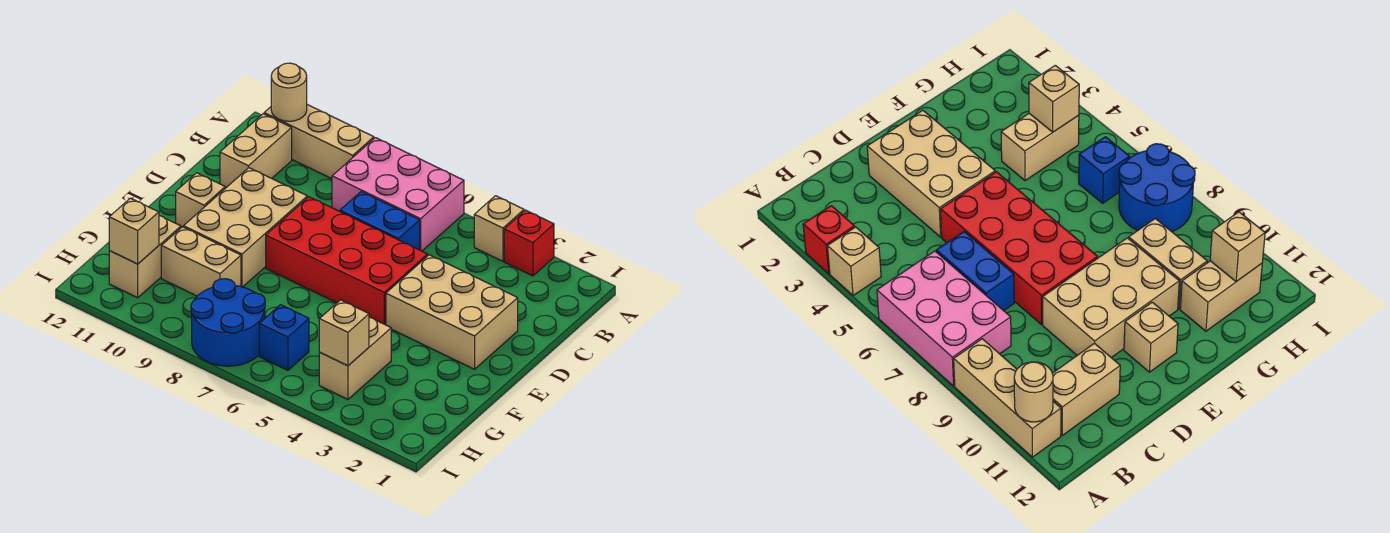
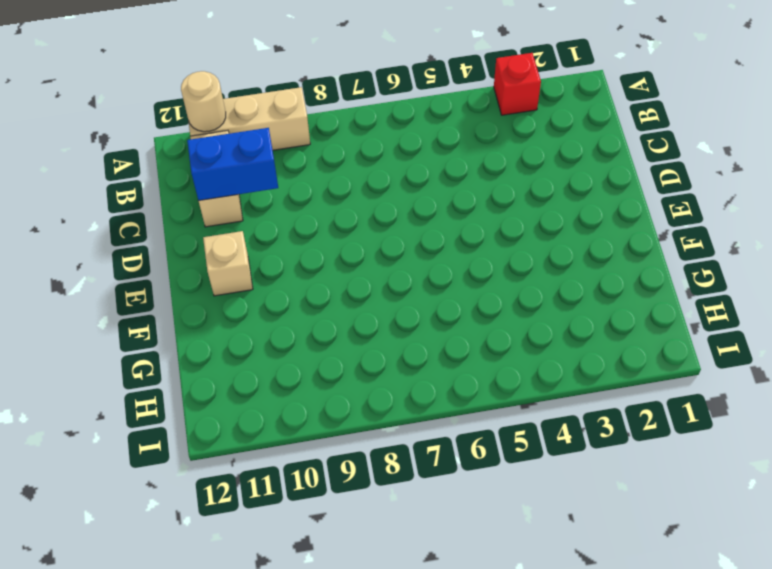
blue 1x2 brick [187,128,278,201] -> blue 1x2 brick moved to [340,192,420,250]
none -> tan 1x1 brick [474,196,524,261]
none -> pink 2x3 brick [332,138,464,251]
none -> tan 2x3 brick [386,255,518,369]

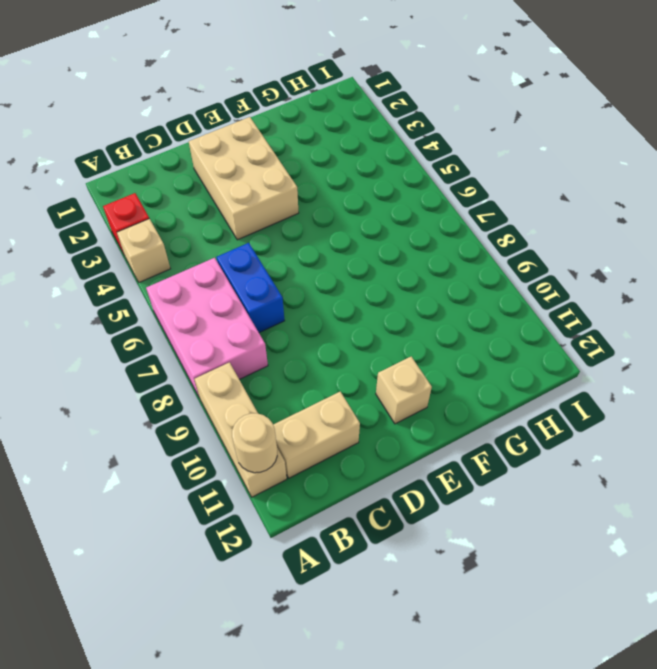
none -> red 2x4 brick [266,197,428,325]
none -> tan 2x3 brick [184,168,307,287]
none -> tan 1x2 brick [319,317,391,399]

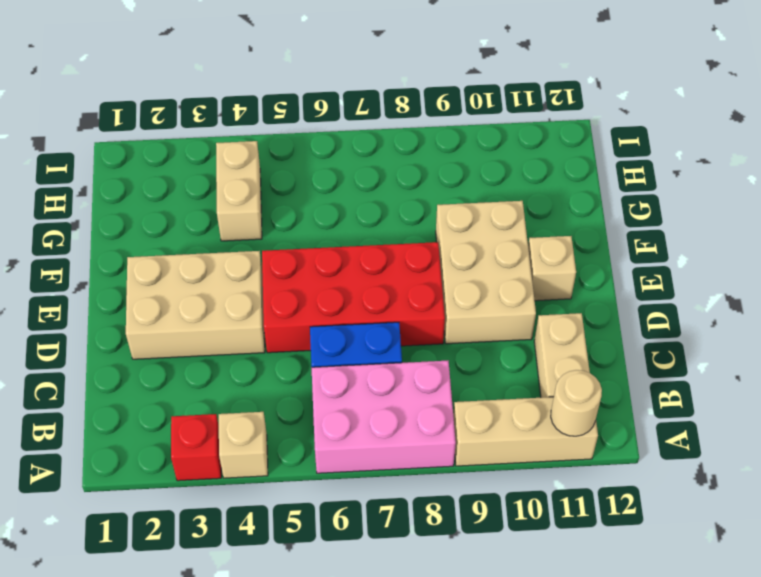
none -> tan 1x2 brick [161,227,241,296]
none -> tan 1x2 brick [109,216,181,298]
none -> blue 1x1 brick [259,305,309,370]

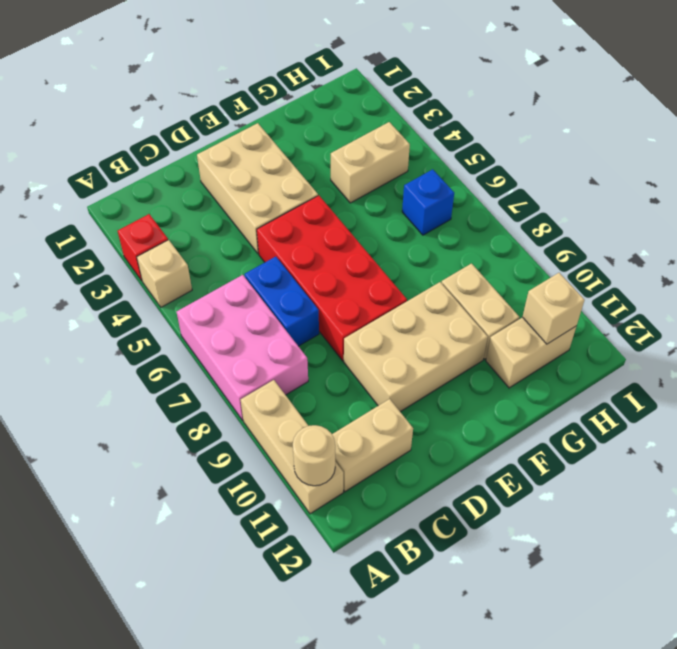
none -> tan 1x1 brick [176,173,225,228]
none -> blue 2x2 round brick [191,279,265,366]
none -> tan 1x1 brick [319,300,369,366]

